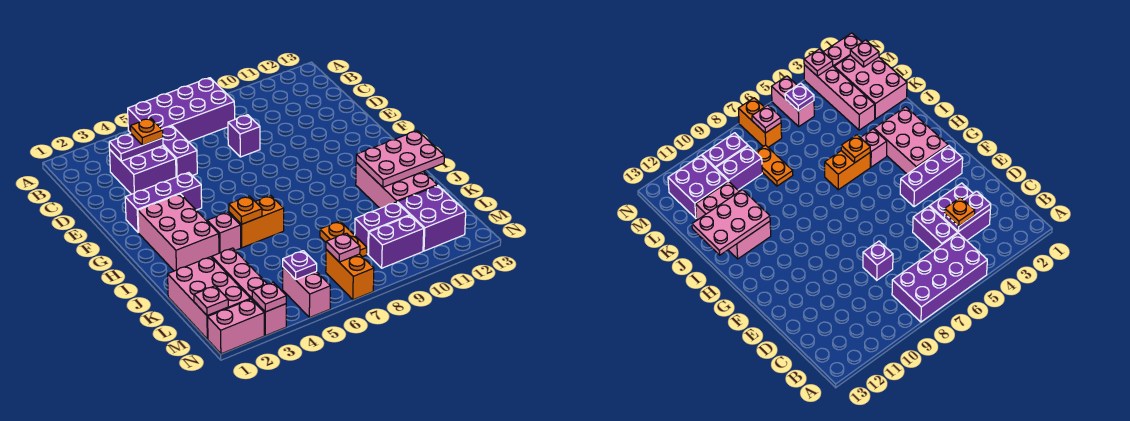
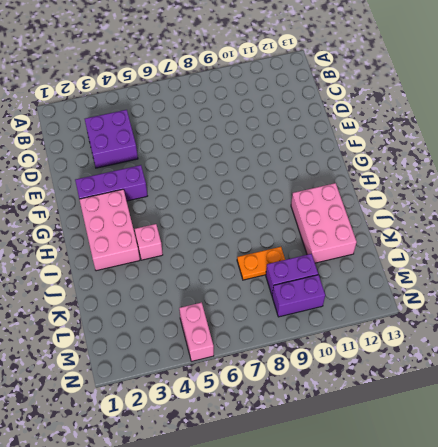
orange 1x2 plate [237,247,285,280] -> orange 1x2 plate turned to [320,221,367,257]
none -> purple 2x4 brick [128,78,235,142]
none -> purple 1x2 brick [162,126,197,177]
none -> purple 1x1 brick [228,115,260,157]

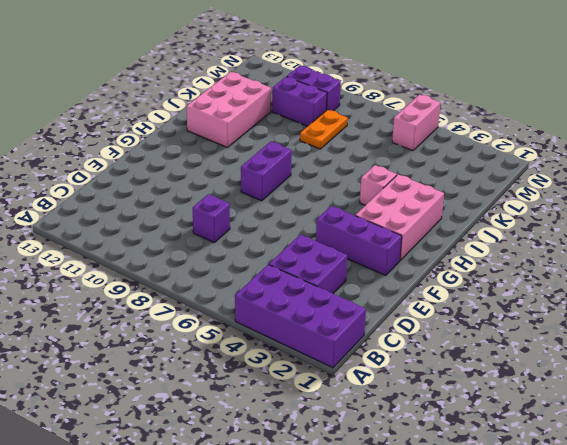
purple 2x4 brick [235,265,366,368] -> purple 2x4 brick moved to [128,78,235,142]
purple 1x2 brick [241,142,292,201] -> purple 1x2 brick moved to [162,126,197,177]
none -> orange 1x2 brick [229,196,284,248]
none -> pink 2x3 brick [168,257,251,339]
none -> pink 1x4 brick [212,248,286,336]

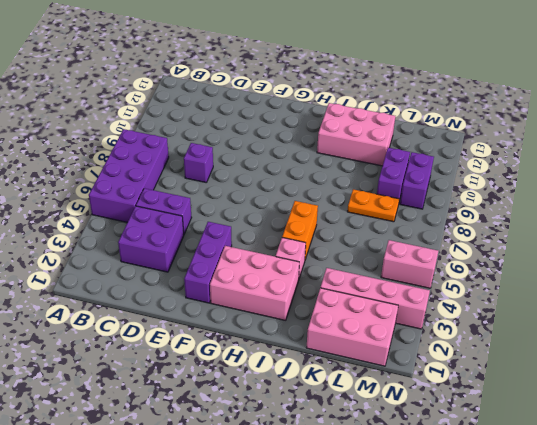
none -> purple 2x2 brick [397,185,466,251]
none -> orange 1x2 brick [326,250,374,300]
none -> pink 1x2 brick [208,299,264,354]

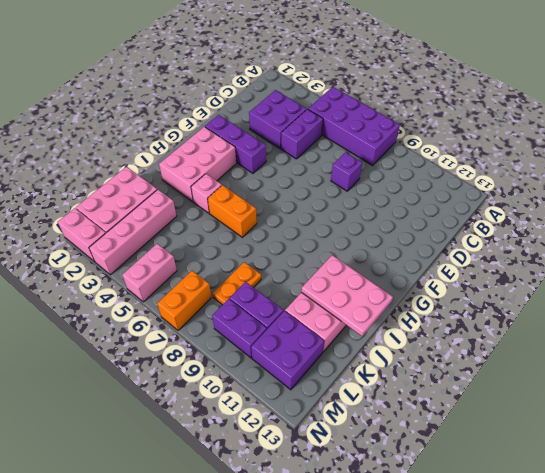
none -> purple 1x2 plate [109,133,163,161]
none -> orange 1x1 plate [229,196,262,224]
none -> pink 1x1 plate [194,286,228,316]

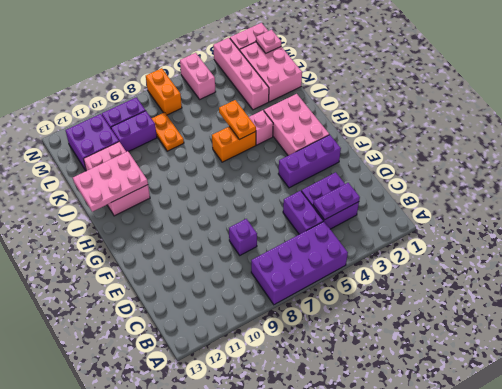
orange 1x2 plate [219,100,256,140] -> orange 1x1 plate [229,196,262,224]
none -> purple 1x1 plate [283,251,317,280]
none -> pink 1x1 plate [326,233,360,262]
none -> pink 1x1 plate [252,282,286,312]

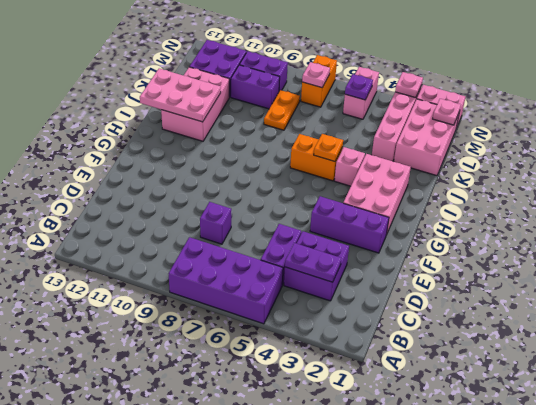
none -> orange 1x1 plate [130,118,163,145]

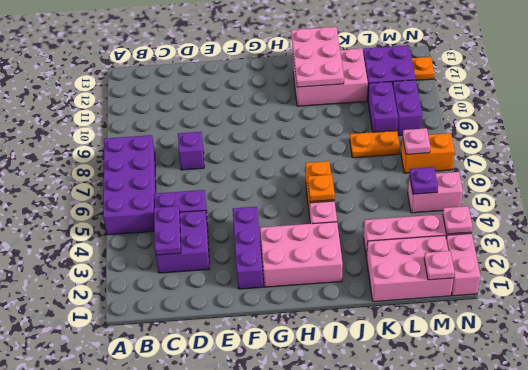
orange 1x1 plate [412,57,434,80] -> orange 1x1 plate moved to [130,118,163,145]

